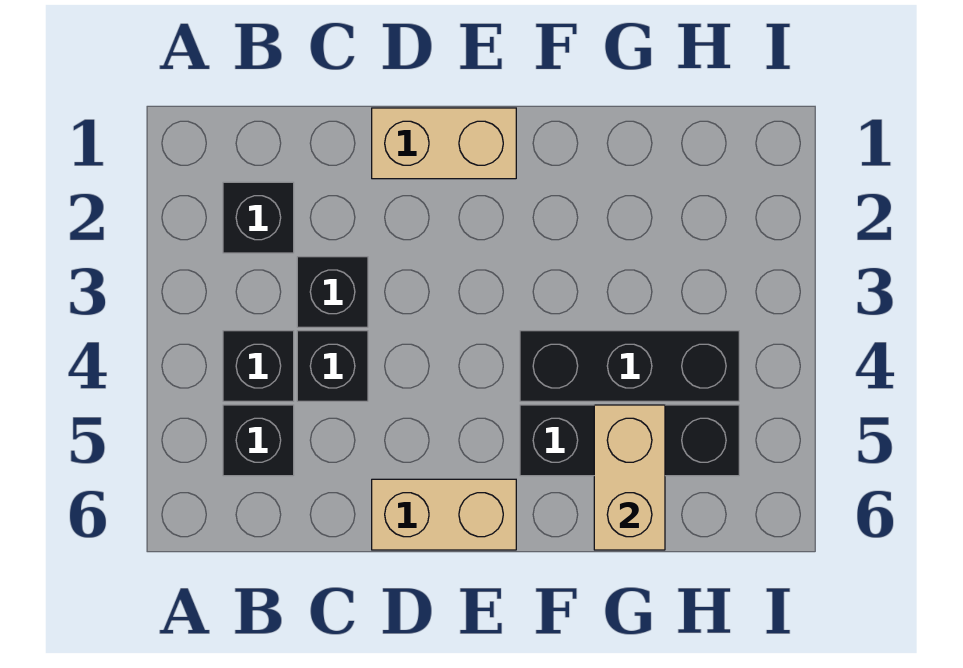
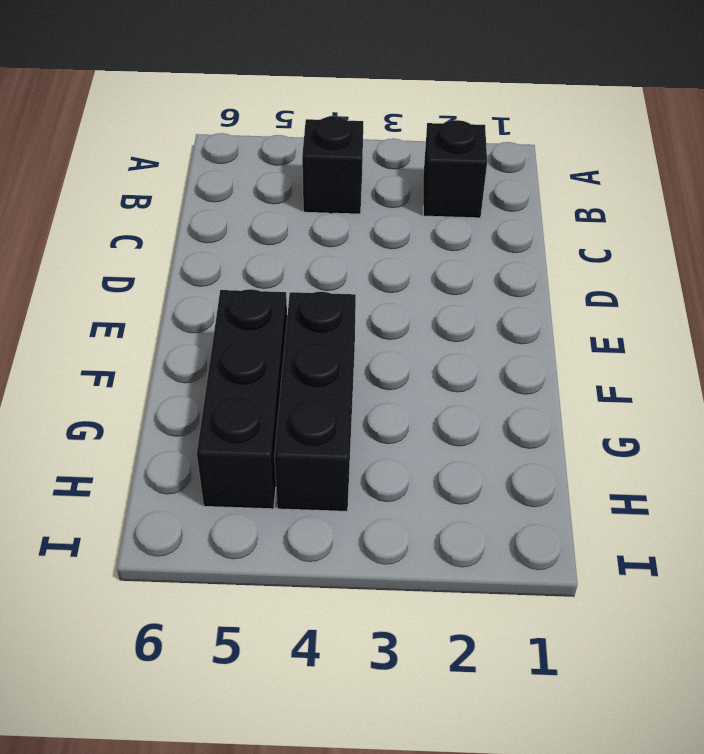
none -> black 1x1 brick [223,405,294,476]
none -> black 1x1 brick [297,257,368,327]

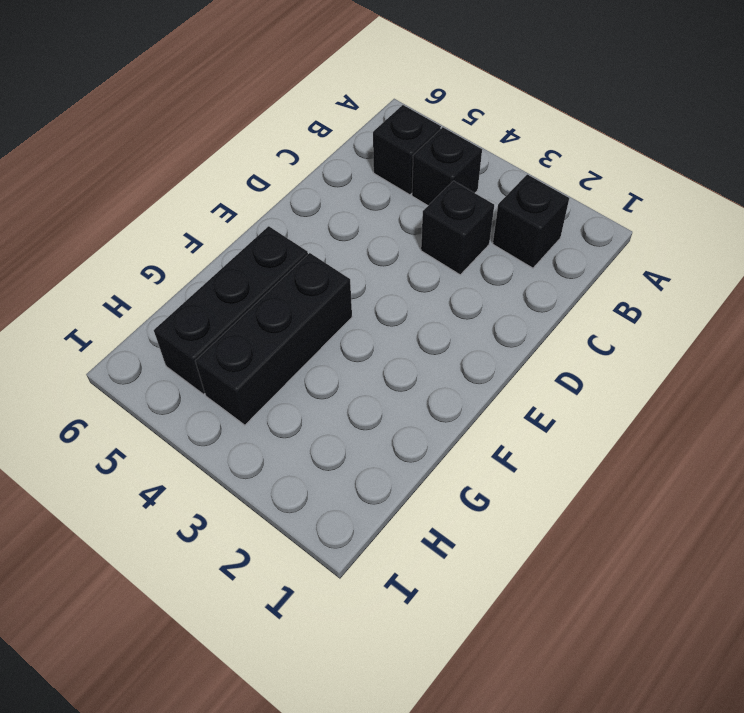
none -> black 1x1 brick [297,331,368,401]
none -> tan 1x2 brick [372,108,516,179]

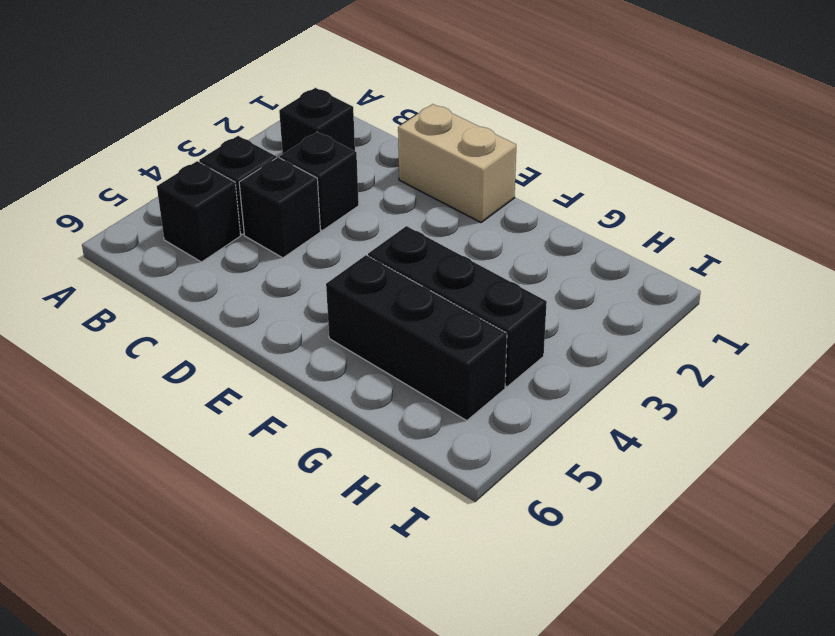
none -> tan 1x2 brick [372,479,516,550]
none -> tan 1x2 brick [594,405,665,550]

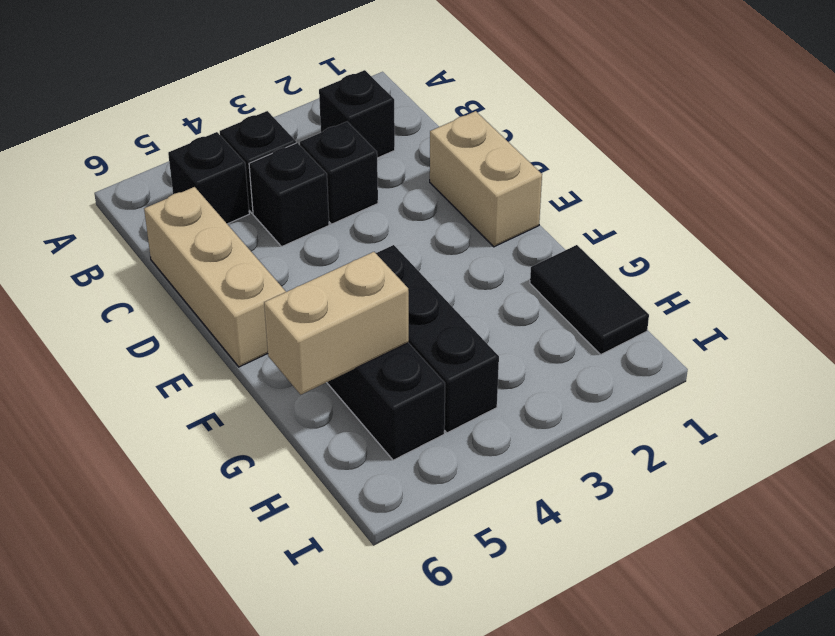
tan 1x3 brick [144,187,286,367] -> tan 1x2 brick [372,479,516,550]
black 1x2 tile [530,245,649,354] -> none

